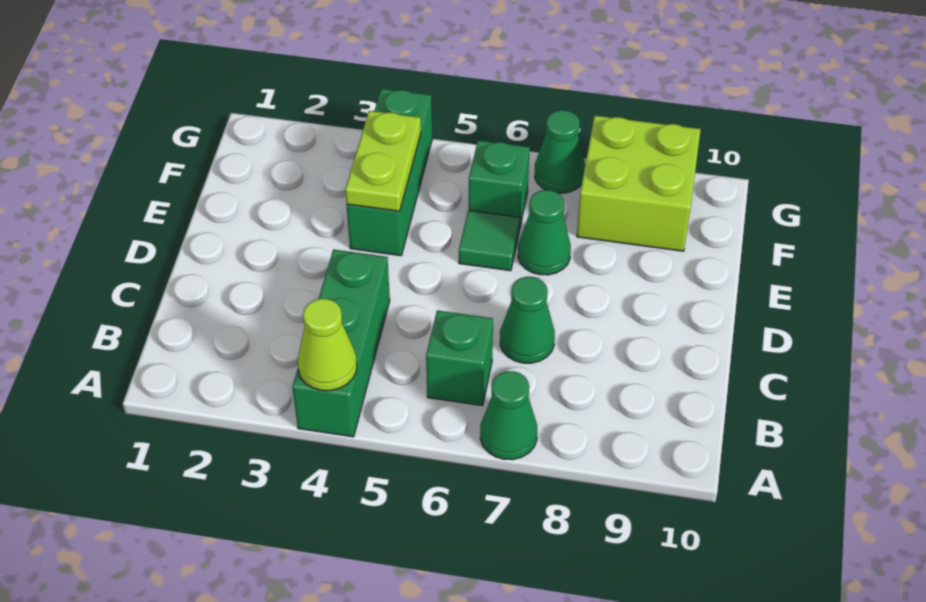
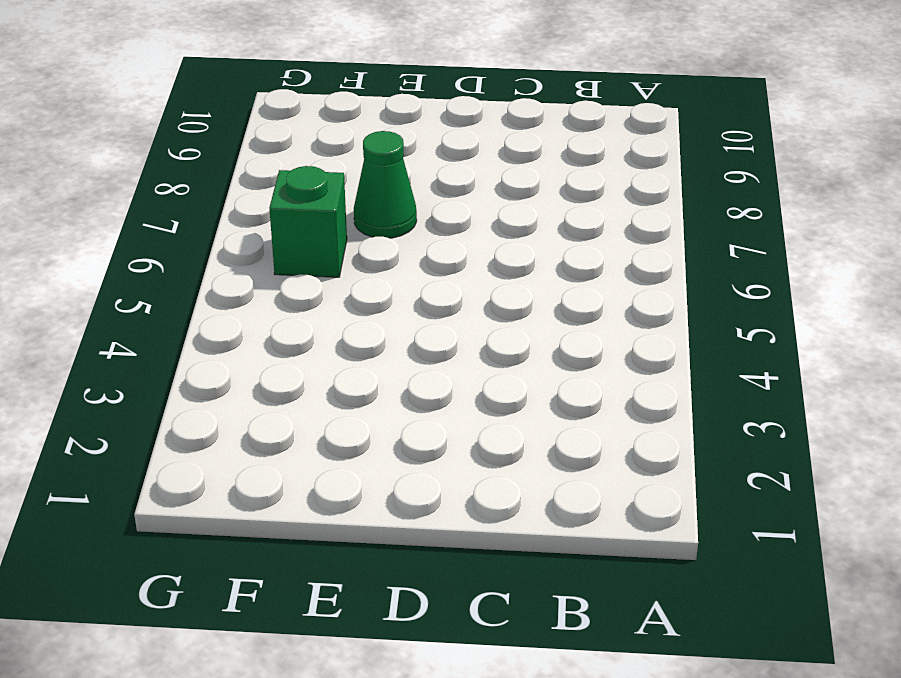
none -> green 1x3 brick [292,249,390,437]
none -> green 1x1 cone [480,371,537,460]
none -> green 1x1 brick [426,310,493,406]

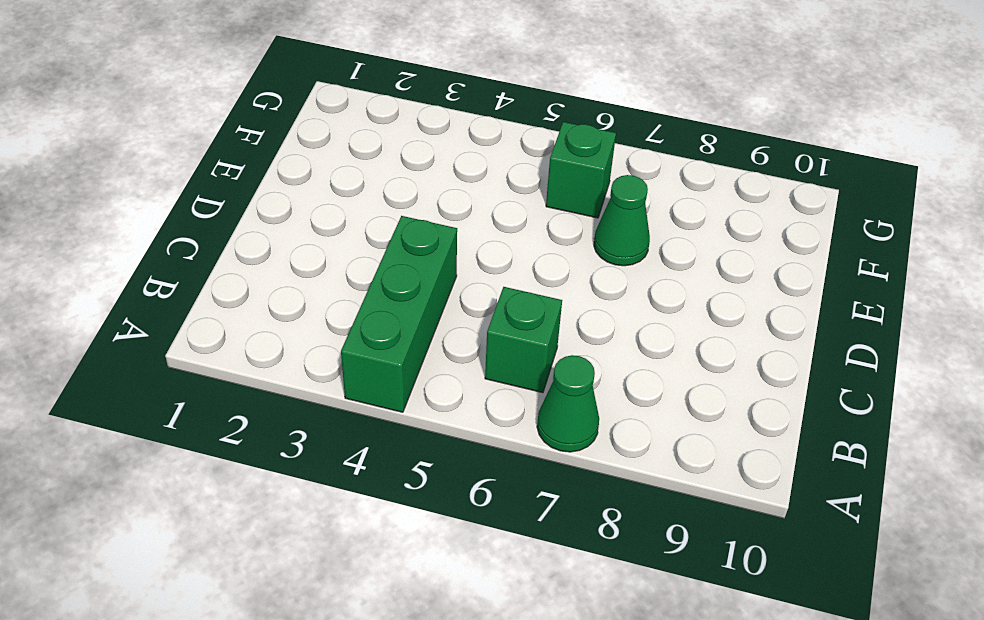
none -> green 1x1 cone [500,277,555,363]
none -> green 1x3 brick [347,89,432,256]
none -> green 1x1 tile [459,210,520,271]

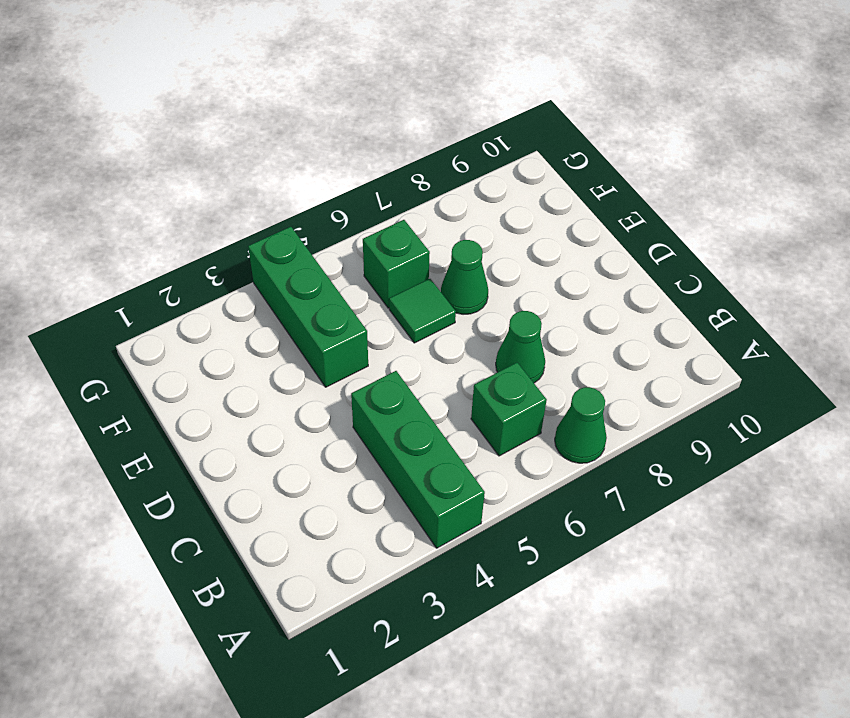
none -> lime 2x2 brick [577,116,701,251]
none -> green 1x1 cone [535,110,585,193]
none -> lime 1x1 cone [298,299,357,391]

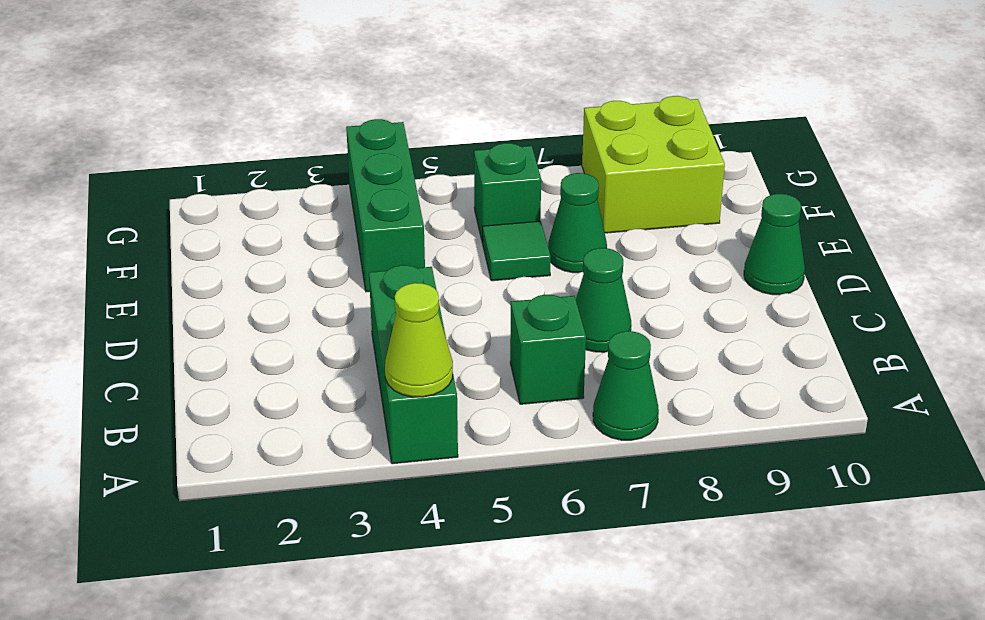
green 1x1 cone [744,194,805,295] -> green 1x1 cone moved to [535,110,585,193]
none -> lime 1x2 plate [345,111,421,211]

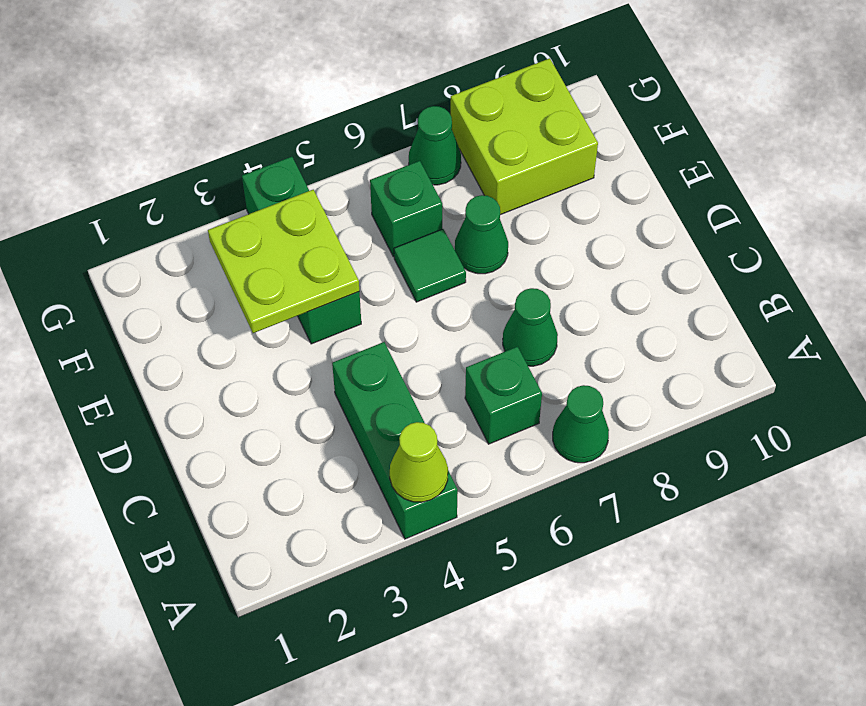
lime 2x2 plate [208,190,359,333] -> lime 1x2 plate [345,111,421,211]

